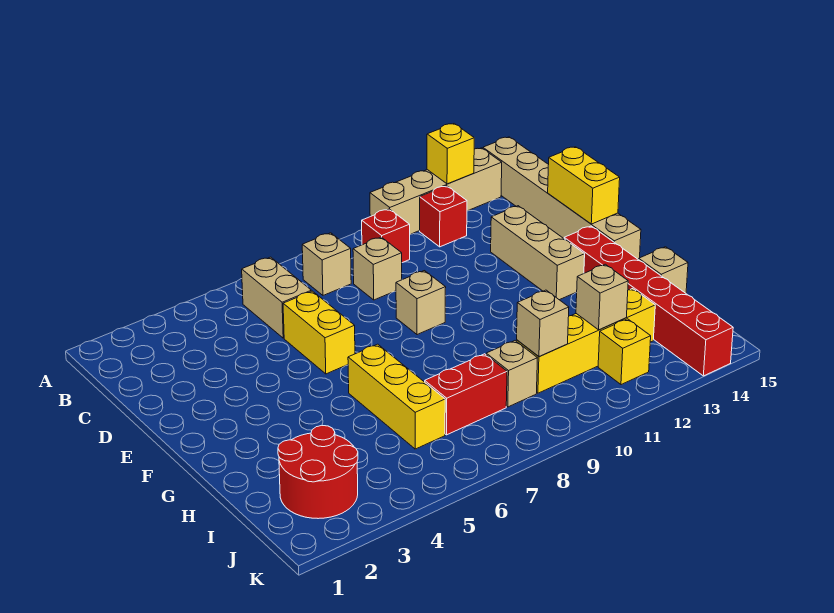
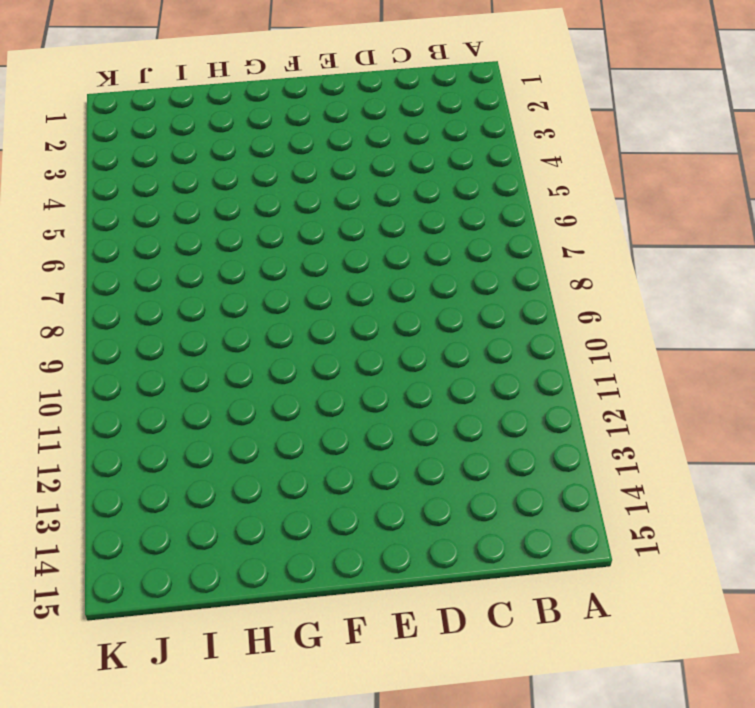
none -> tan 1x4 brick [370,148,502,234]
none -> tan 1x6 brick [483,137,641,260]
none -> tan 1x2 brick [242,257,311,338]

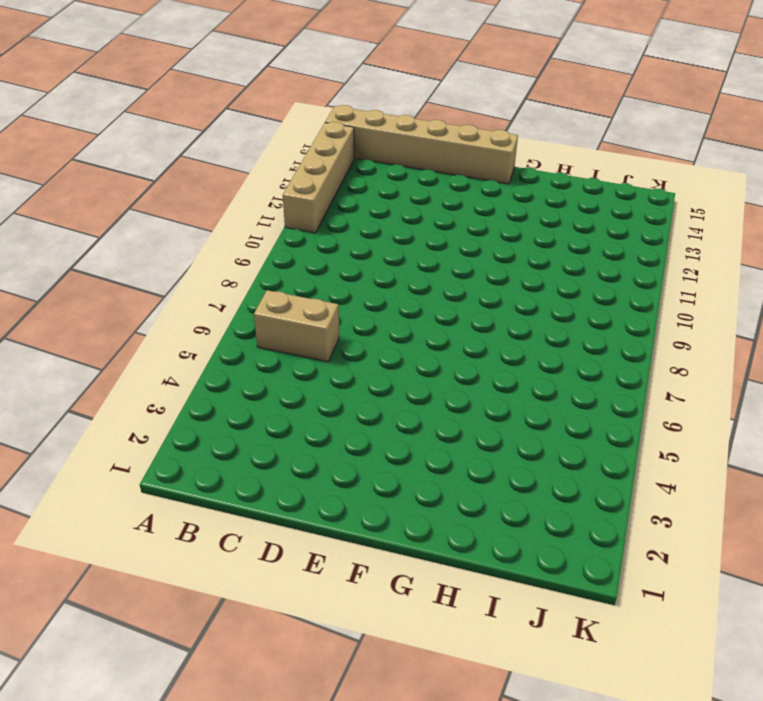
none -> tan 1x1 brick [302,233,351,295]
none -> red 1x1 brick [362,209,410,263]
none -> red 1x1 brick [420,186,467,247]

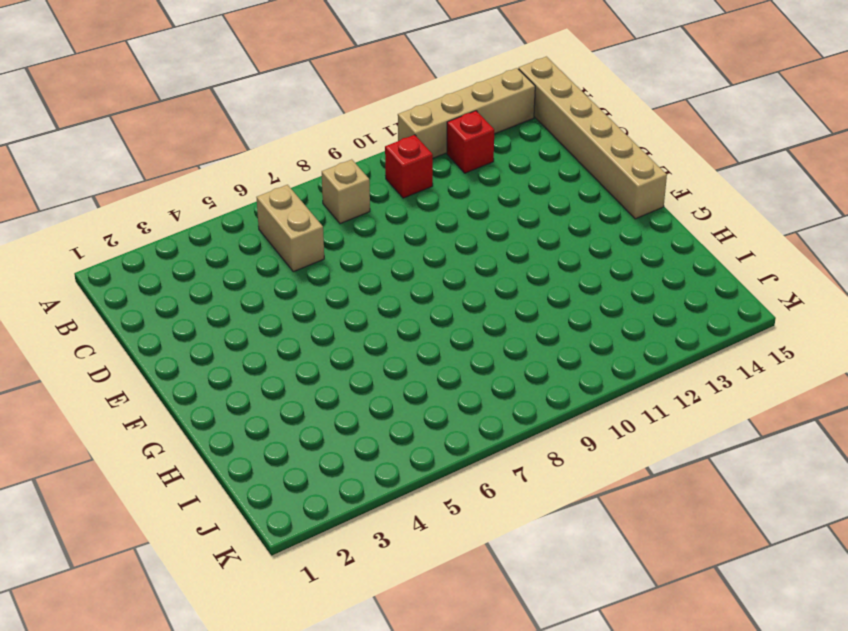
none -> tan 1x1 brick [353,237,402,300]
none -> yellow 1x2 brick [283,291,355,374]
none -> tan 1x3 brick [491,206,585,300]

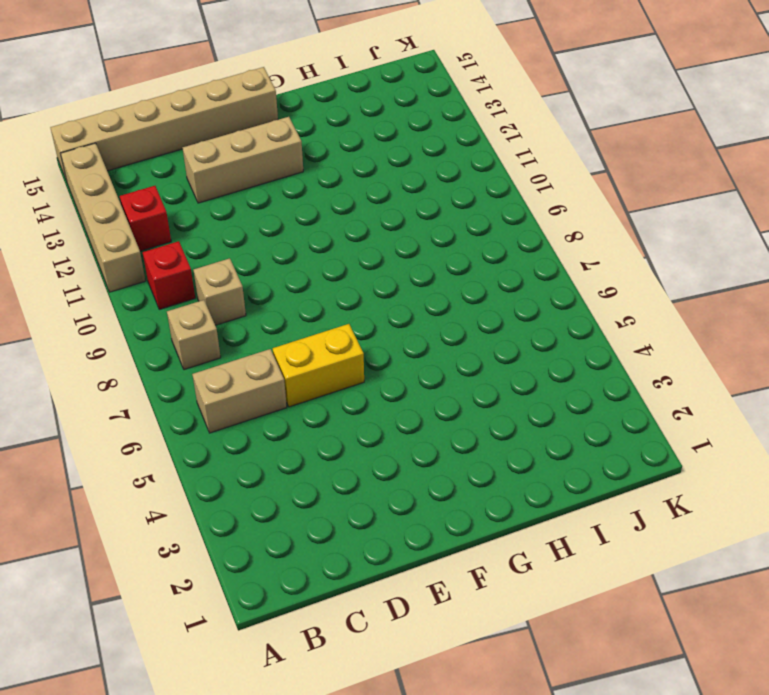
none -> tan 1x1 brick [396,271,446,335]
none -> red 1x6 brick [564,226,733,376]
none -> yellow 1x3 brick [348,344,445,449]

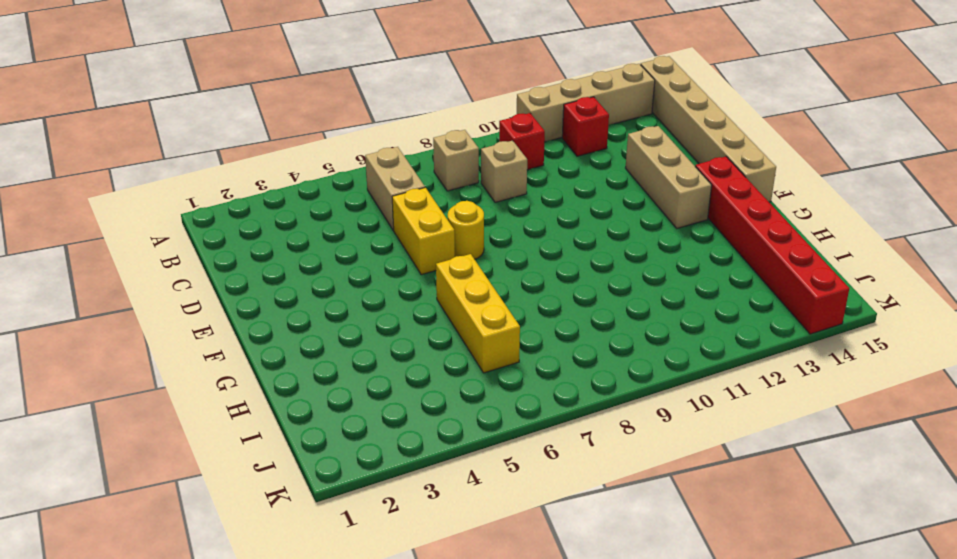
yellow 1x1 round brick [448,201,484,259] -> none
none -> tan 1x1 brick [396,271,446,335]
none -> tan 1x1 brick [639,247,688,293]
none -> red 2x2 round brick [278,426,358,519]

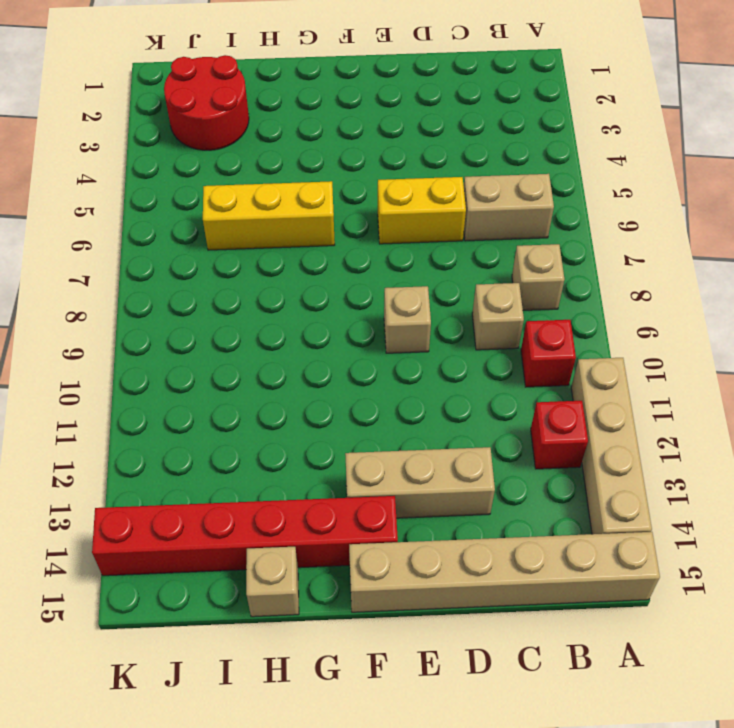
none -> red 1x2 brick [425,354,507,435]
none -> tan 1x1 brick [486,341,537,407]
none -> yellow 1x4 brick [516,289,655,393]

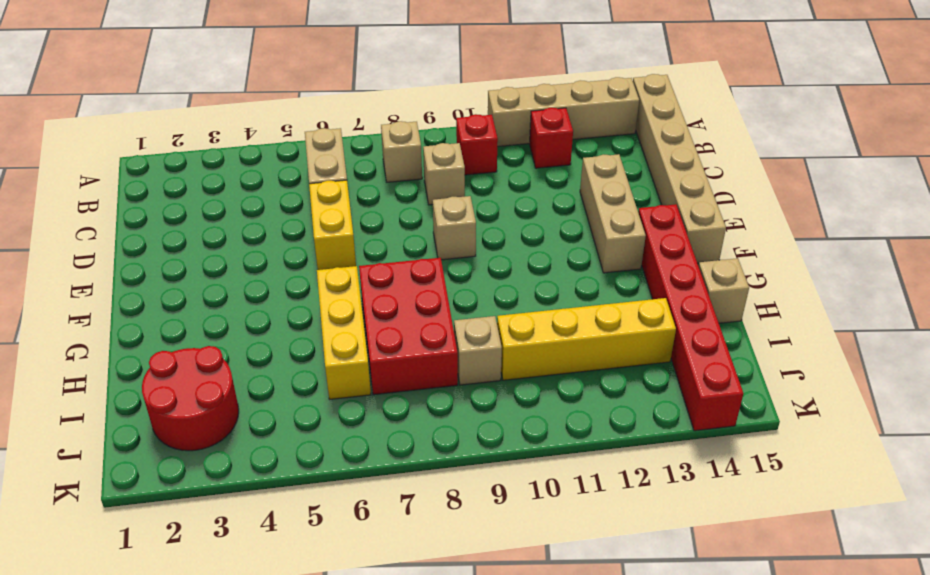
red 2x3 brick [359,258,458,395] -> red 1x2 brick [425,354,507,435]
none -> yellow 1x1 brick [598,319,651,385]
none -> yellow 1x1 brick [427,124,474,184]
none -> yellow 1x2 brick [548,147,620,224]

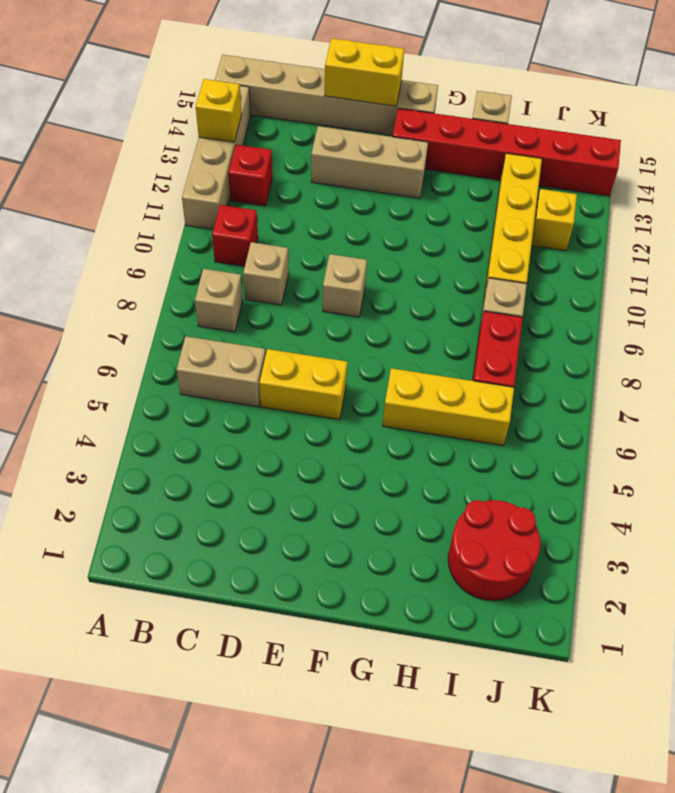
none -> tan 1x1 brick [517,290,569,356]
none -> tan 1x1 brick [576,264,628,330]

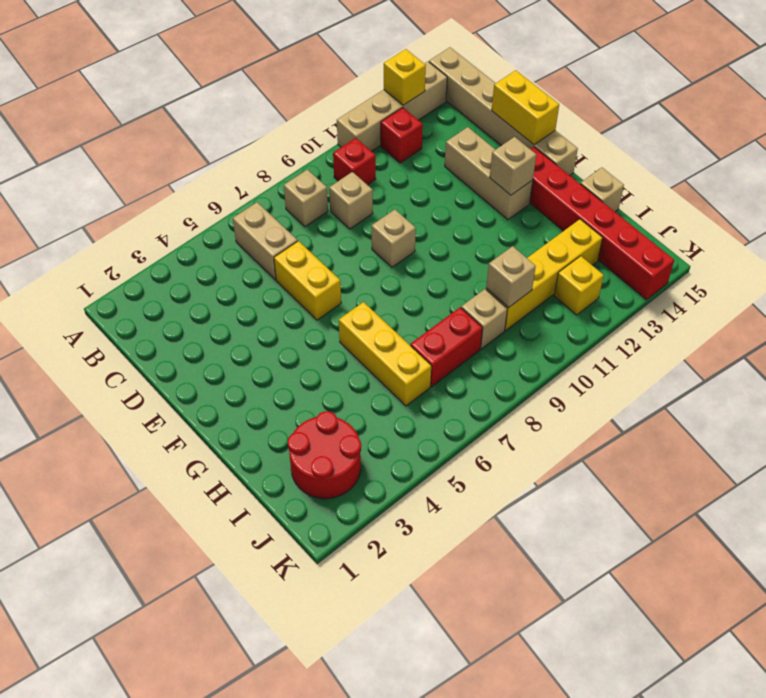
tan 1x1 brick [490,137,536,195] -> tan 1x1 brick moved to [576,264,628,330]

